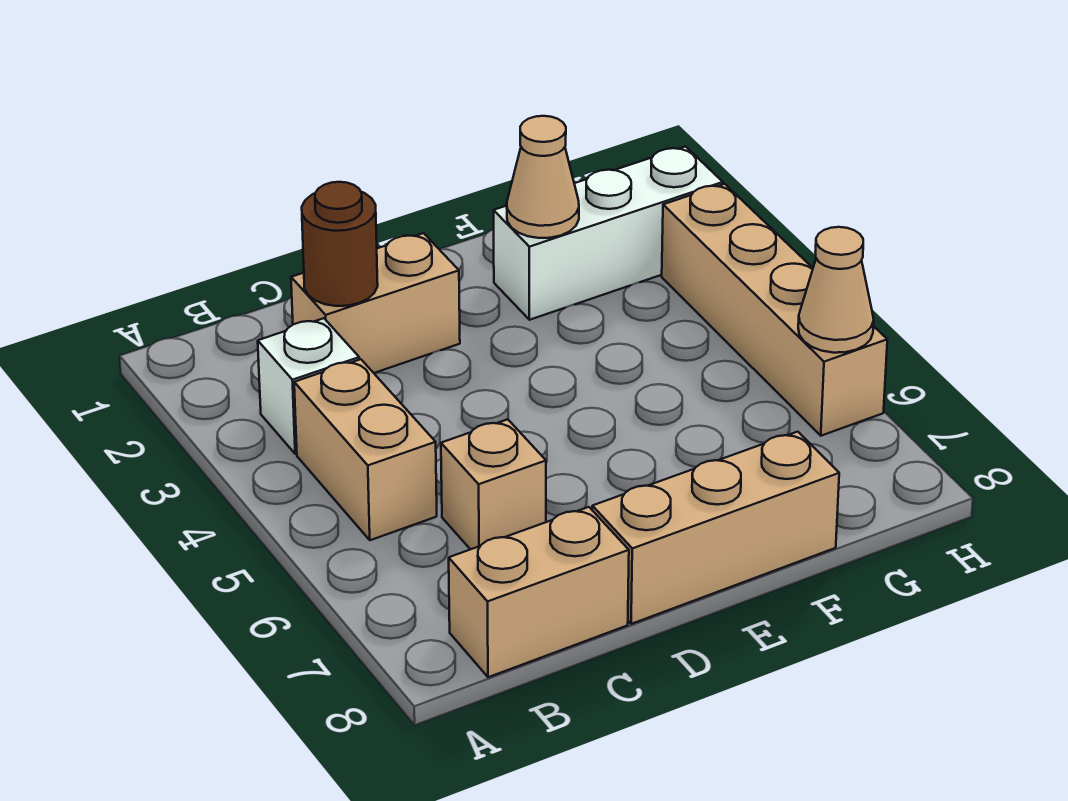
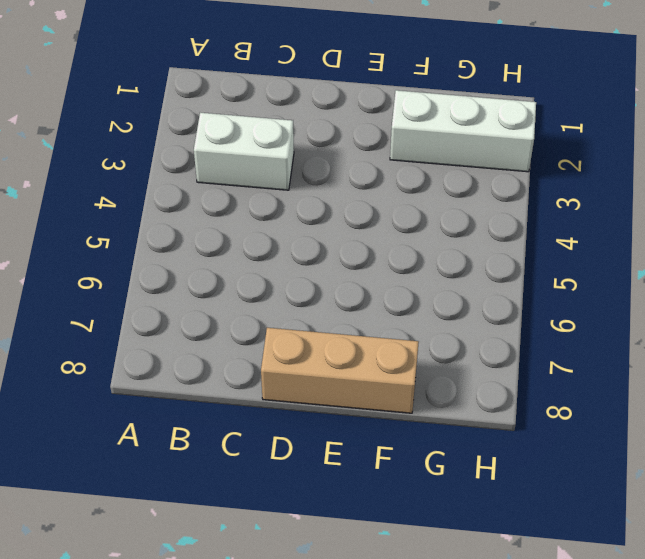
white 1x2 brick [194,113,294,190] -> white 1x1 brick [258,318,359,454]
none -> tan 1x2 brick [294,359,437,540]
none -> tan 1x2 brick [449,507,629,677]

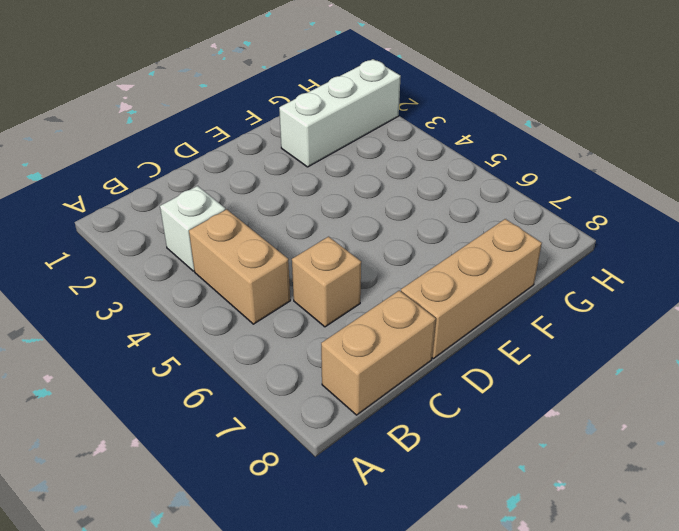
none -> tan 1x2 brick [291,233,460,373]
none -> tan 1x4 brick [662,184,887,436]

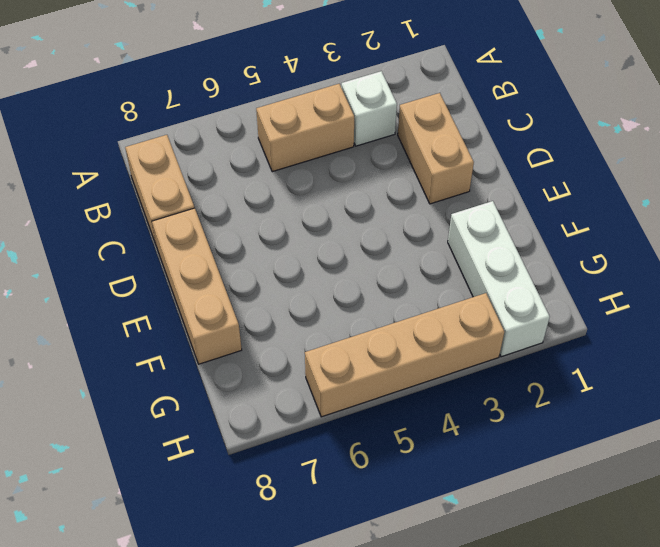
none -> tan 1x1 brick [441,419,546,550]
none -> brown 1x1 round brick [302,182,378,306]

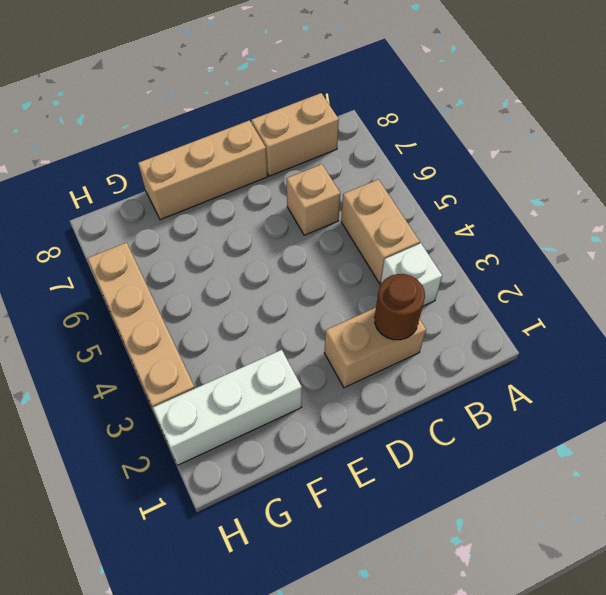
none -> tan 1x1 cone [507,116,579,238]
none -> tan 1x1 cone [798,227,874,353]

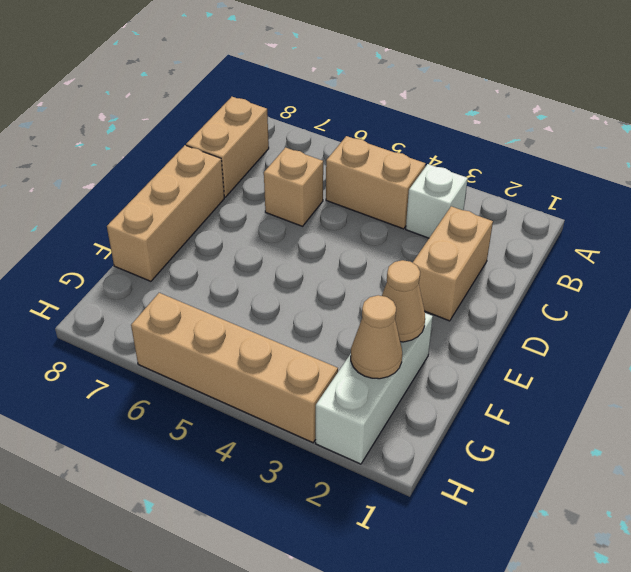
tan 1x1 cone [351,295,402,379] -> tan 1x1 cone moved to [798,227,874,353]
none -> brown 1x1 round brick [302,182,378,306]

